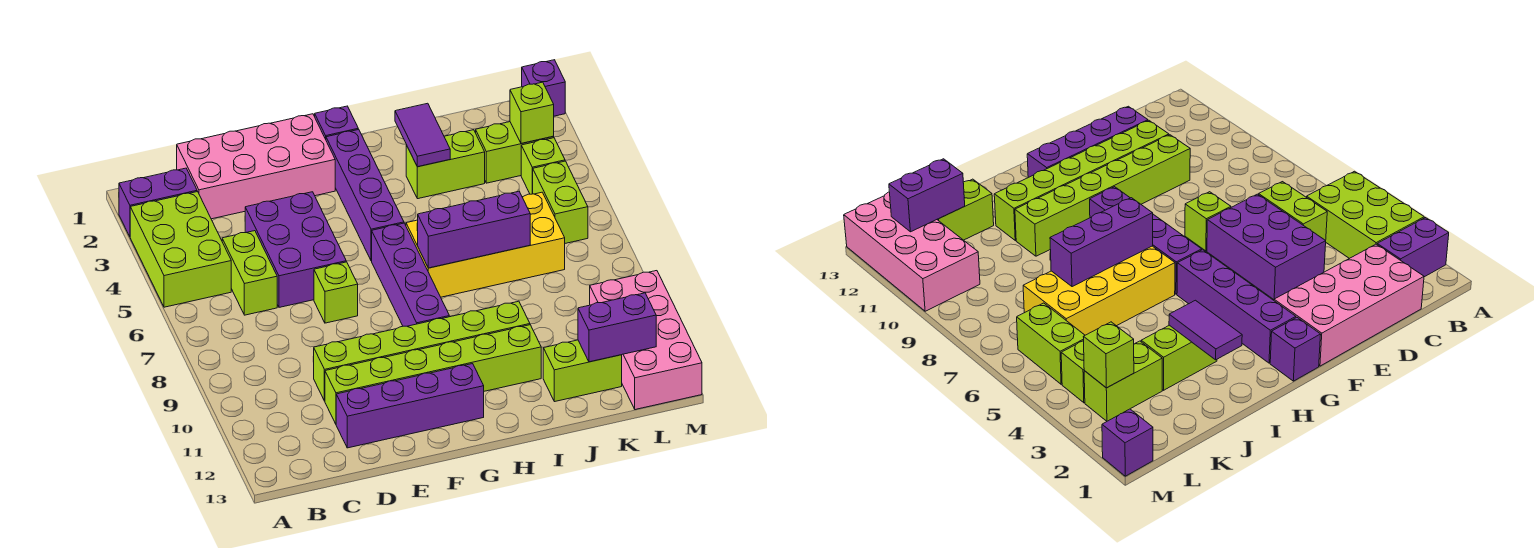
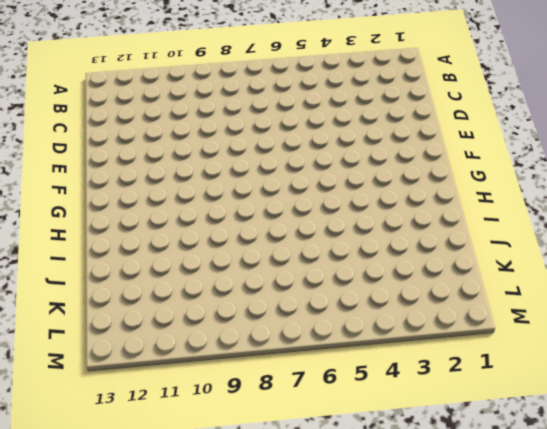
none -> purple 1x2 brick [119,168,197,236]
none -> lime 2x3 brick [130,192,231,307]
none -> pink 2x4 brick [177,114,335,219]

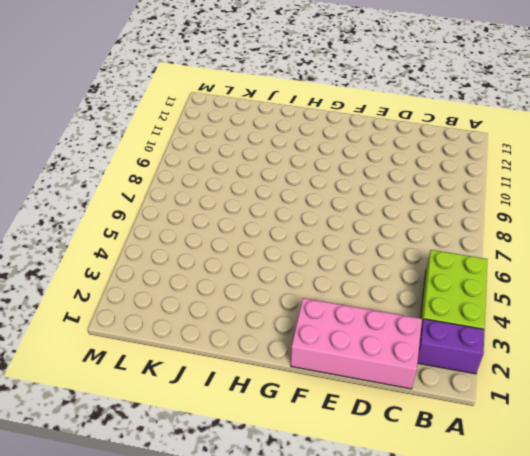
none -> lime 1x2 brick [222,231,277,315]
none -> purple 2x3 brick [245,192,346,307]
none -> lime 1x6 brick [314,301,530,401]

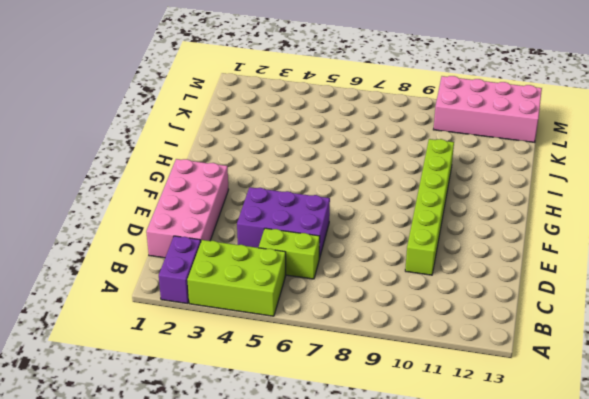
none -> lime 1x6 brick [325,325,541,424]
none -> purple 1x4 brick [336,364,484,448]
none -> lime 1x1 brick [314,262,358,323]

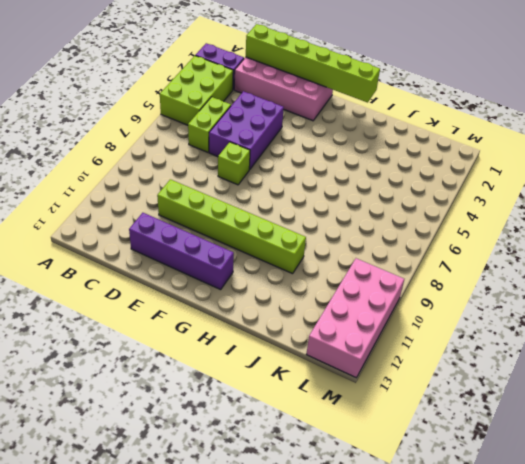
lime 1x6 brick [246,24,380,102] -> lime 1x6 brick moved to [325,325,541,424]
none -> purple 1x1 brick [315,106,358,139]
none -> purple 1x4 brick [326,129,404,261]
none -> purple 1x4 brick [372,223,449,326]

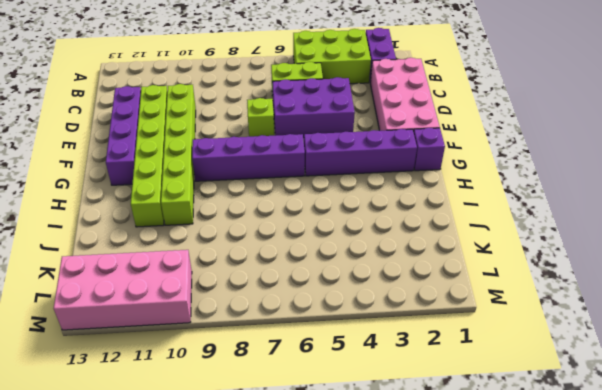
none -> yellow 2x4 brick [406,192,565,297]
none -> lime 1x2 brick [406,130,485,199]
none -> lime 1x2 brick [543,340,622,402]

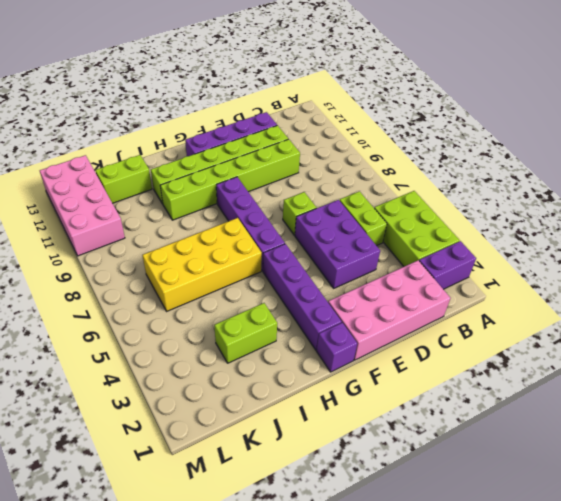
none -> lime 1x2 brick [476,122,554,183]
none -> lime 1x1 brick [521,138,565,194]
none -> lime 1x2 brick [533,161,588,243]

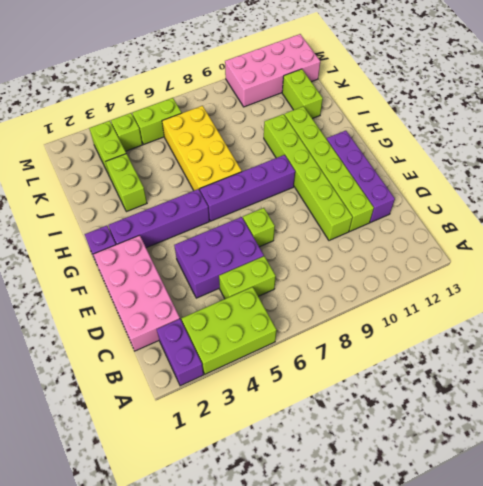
none -> purple 1x1 brick [522,60,565,116]
none -> purple 1x3 brick [417,191,530,268]
none -> purple 1x2 tile [395,103,450,167]

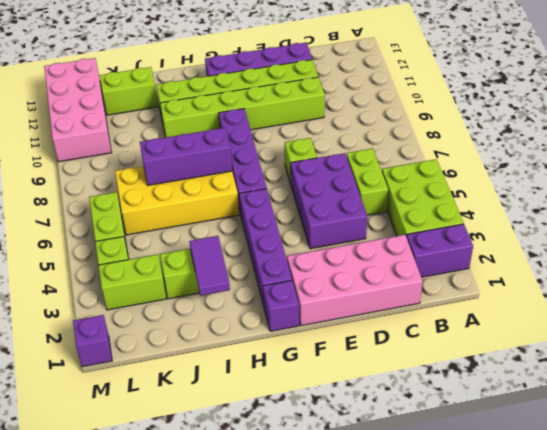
none -> purple 1x2 brick [578,293,656,362]
none -> lime 1x1 brick [510,82,554,144]

